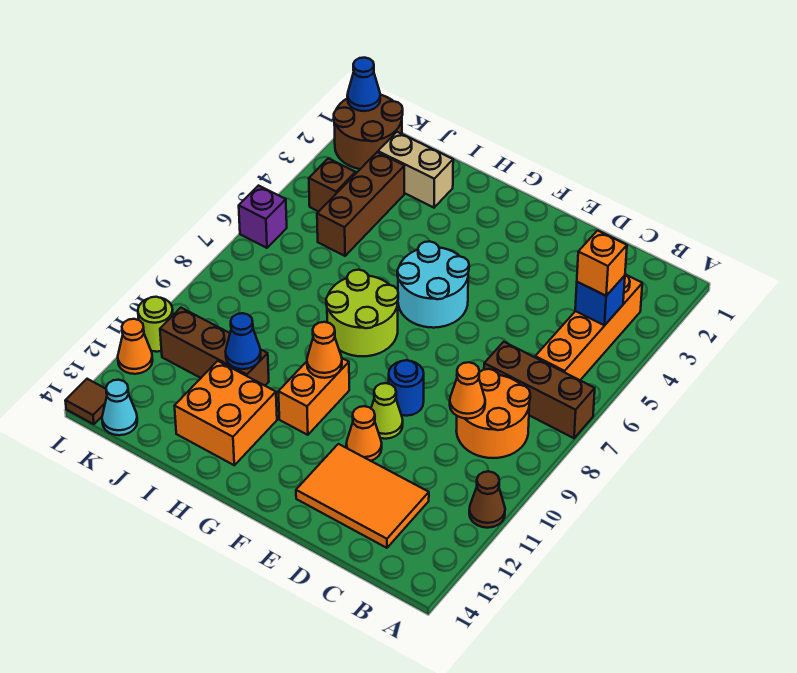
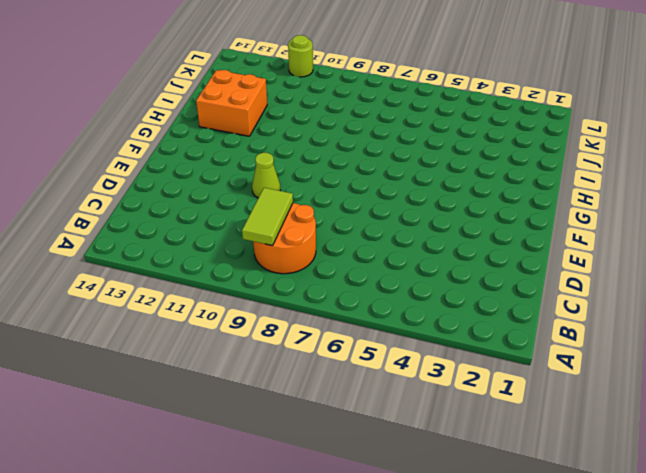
lime 1x2 tile [242,188,293,246] -> orange 1x1 cone [450,362,485,419]
none -> brown 1x3 brick [484,342,595,438]
none -> brown 1x1 cone [469,471,505,528]
none -> orange 1x4 brick [535,275,642,380]

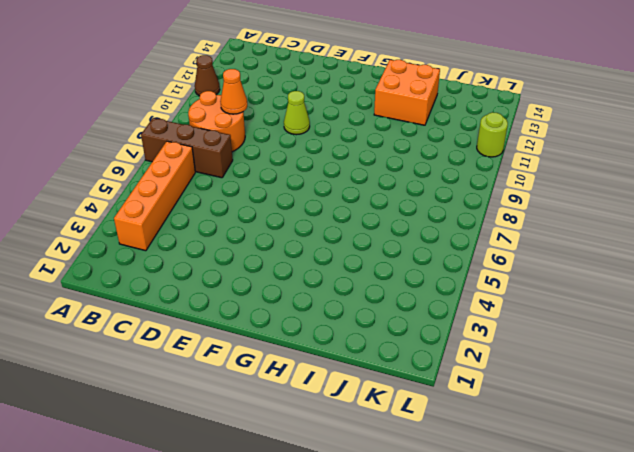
none -> orange 2x3 tile [296,444,429,548]
none -> blue 1x1 round brick [389,360,424,416]
none -> orange 1x1 cone [346,406,382,461]

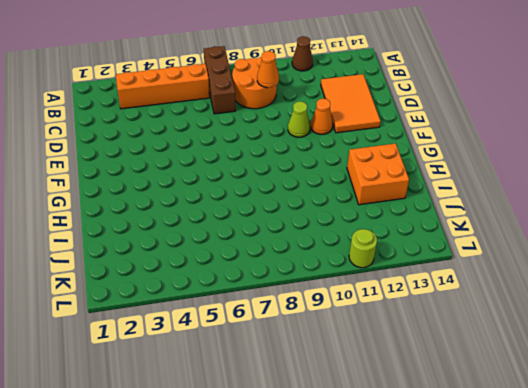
none -> blue 1x1 round brick [389,360,424,416]
none -> cyan 2x2 round brick [397,241,469,328]
none -> lime 2x2 round brick [326,270,398,356]

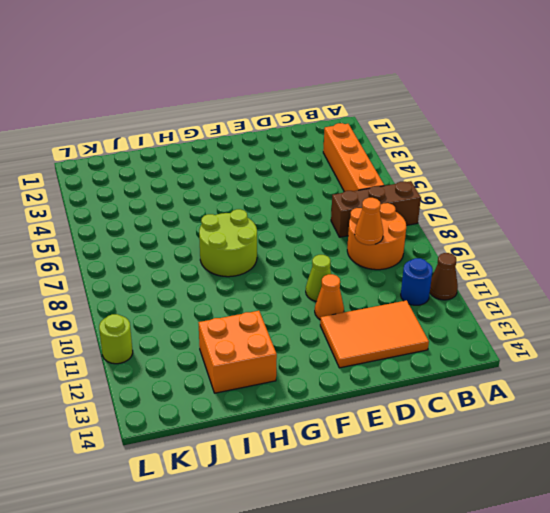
blue 1x1 round brick [401,258,433,305] -> blue 1x1 round brick moved to [389,360,424,416]
none -> cyan 2x2 round brick [397,241,469,328]
none -> orange 1x2 brick [278,358,349,435]
none -> tan 1x2 brick [378,132,453,208]

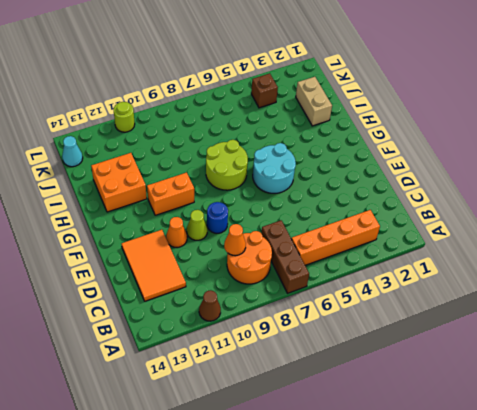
none -> brown 1x3 brick [160,308,269,386]
none -> brown 1x3 brick [317,152,404,256]
none -> brown 2x2 round brick [334,95,403,169]

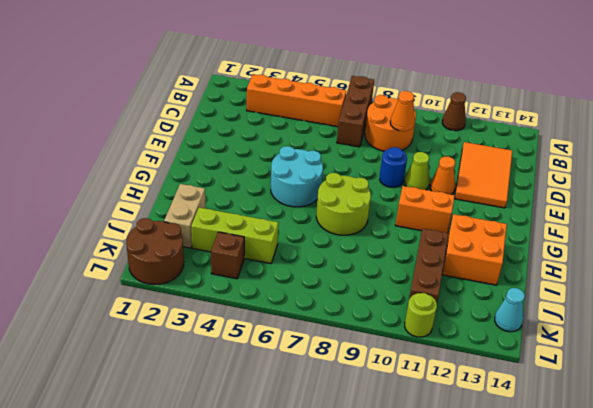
lime 1x3 brick [191,207,278,264] -> brown 1x3 brick [317,152,404,256]
none -> purple 1x1 brick [239,186,287,248]
none -> orange 1x1 cone [118,319,153,374]
none -> brown 1x1 tile [65,379,107,424]

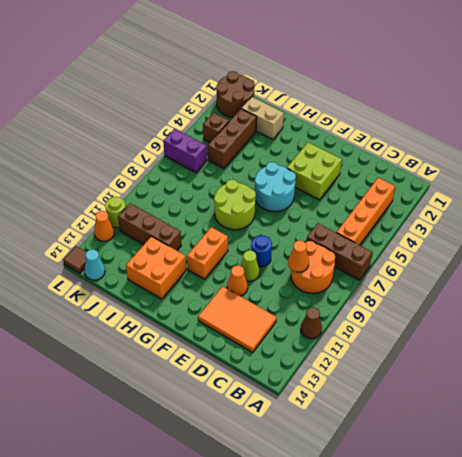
lime 2x2 brick [287,142,342,200] -> none
purple 1x2 brick [163,129,207,173] -> purple 1x1 brick [239,186,287,248]
none -> blue 1x1 brick [575,276,625,325]
none -> orange 1x1 cone [307,322,342,378]
none -> blue 1x1 cone [225,313,261,369]

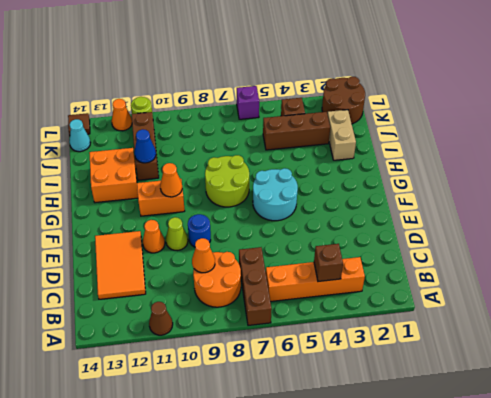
brown 1x1 brick [314,244,343,282] -> blue 1x1 brick [575,276,625,325]
none -> blue 1x1 cone [347,58,380,111]
none -> orange 1x1 brick [577,231,627,296]

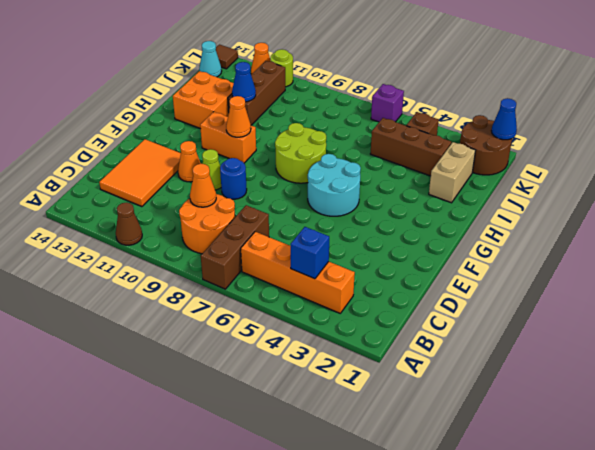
none -> orange 1x1 brick [577,231,627,296]

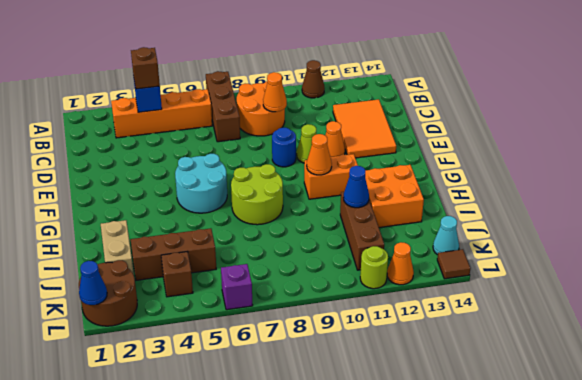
brown 1x1 brick [131,47,160,89] -> orange 1x1 brick [577,231,627,296]

